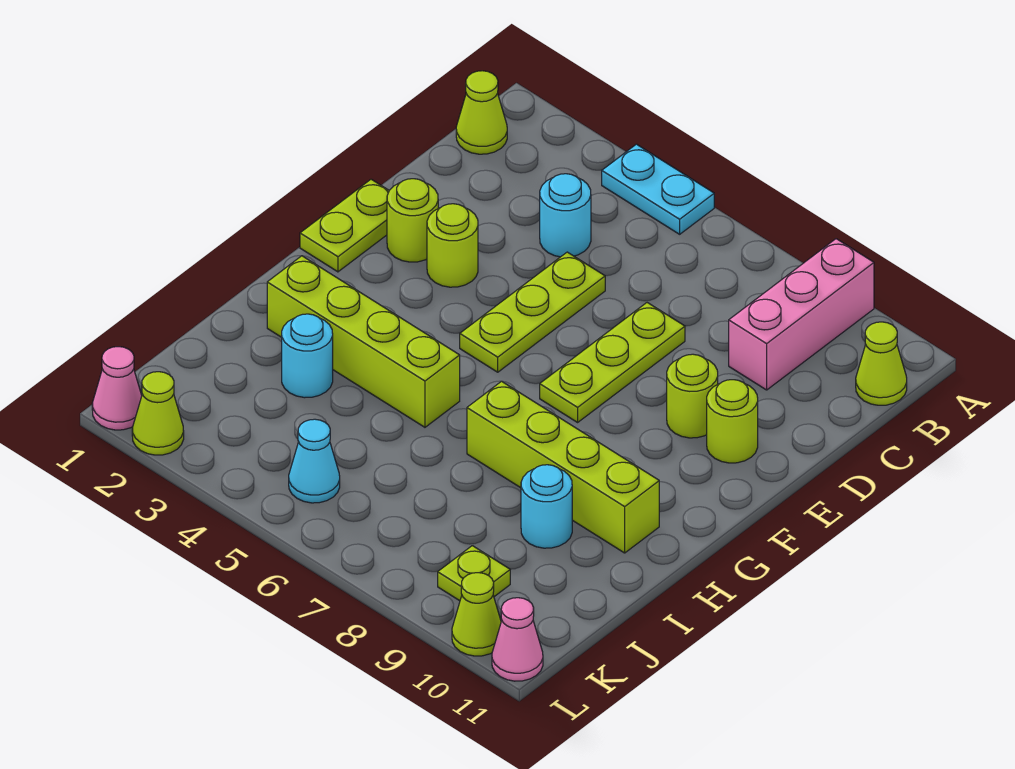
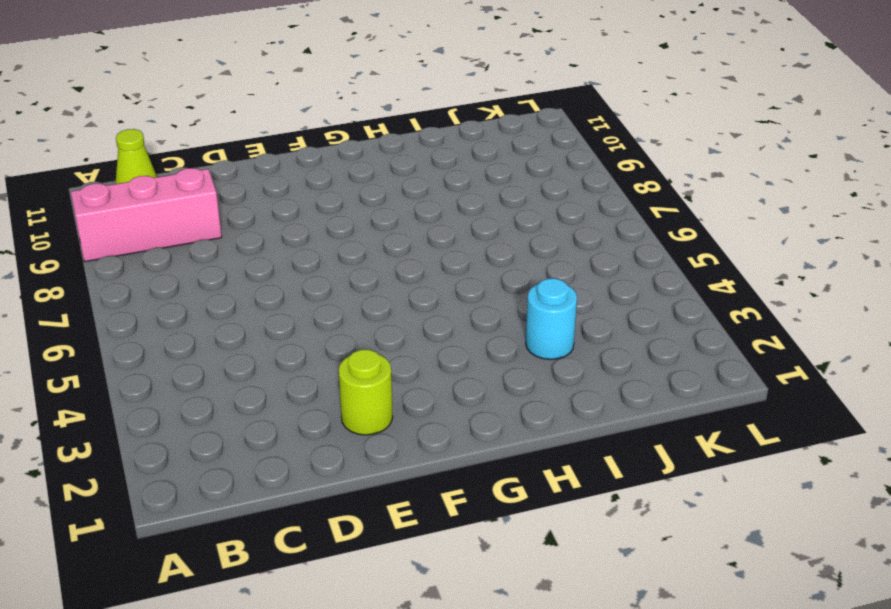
none -> cyan 1x2 plate [602,144,714,234]
none -> lime 1x1 cone [456,71,507,154]
none -> cyan 1x1 round brick [540,174,591,257]

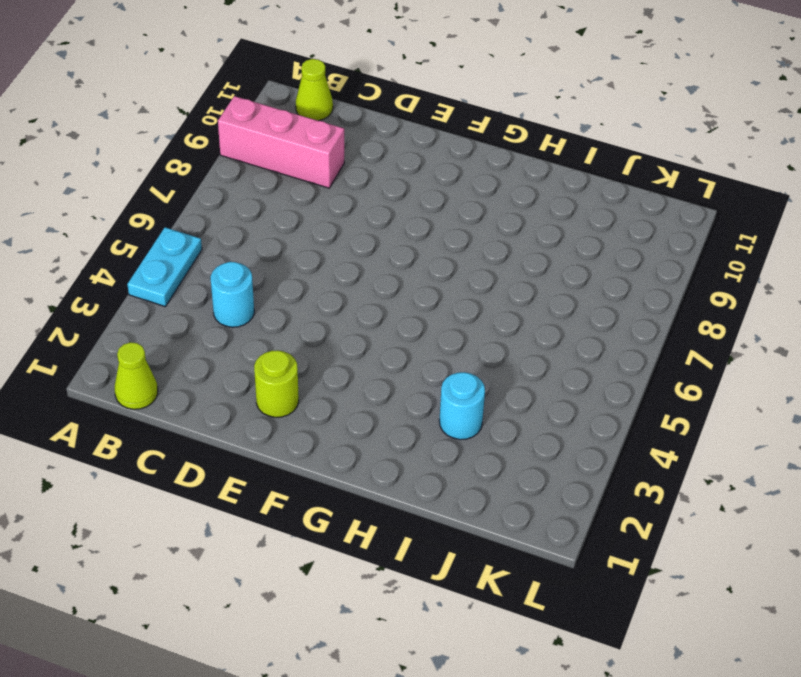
none -> lime 1x3 plate [460,252,605,372]
none -> lime 1x3 plate [540,303,685,422]
none -> lime 1x2 plate [300,179,389,272]

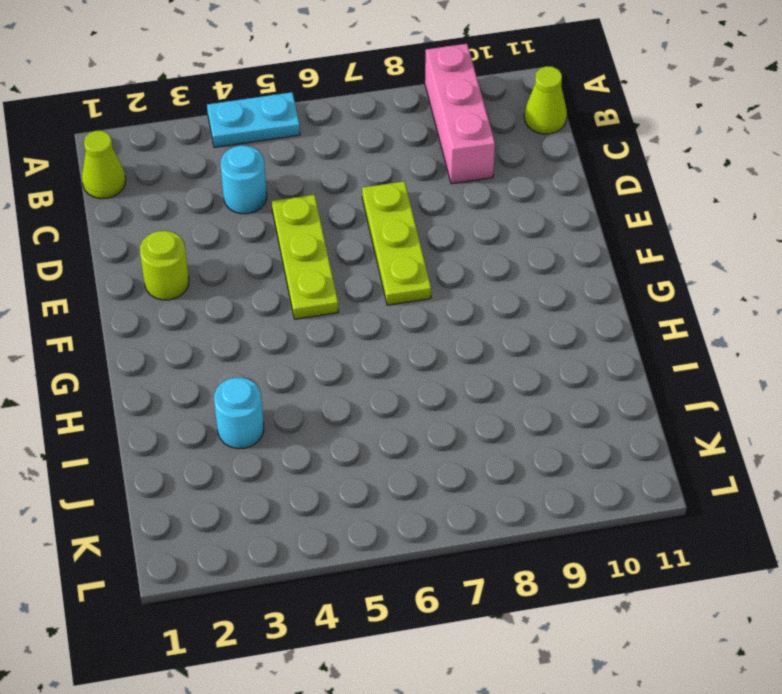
none -> lime 1x2 plate [300,179,389,272]
none -> lime 1x1 round brick [427,204,478,287]
none -> lime 1x1 round brick [667,354,718,438]

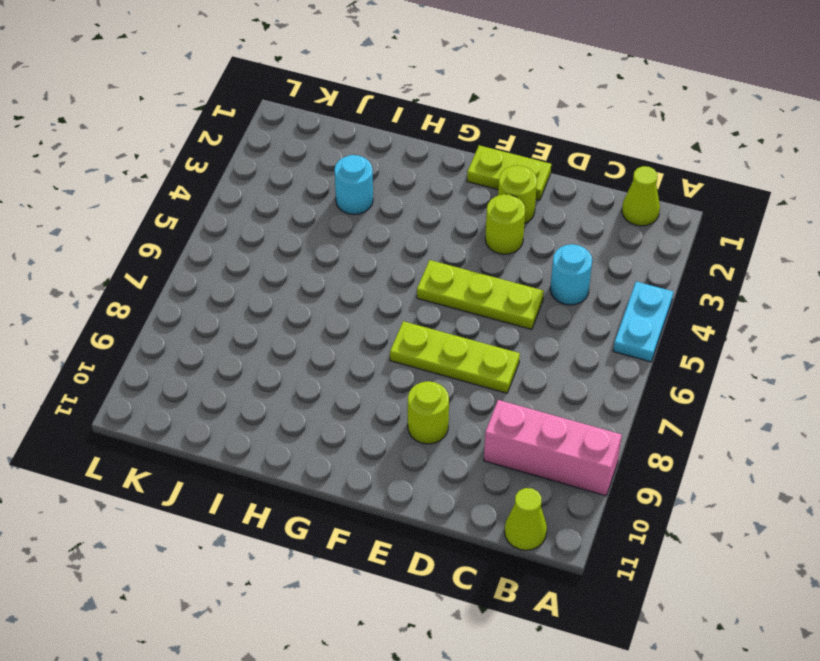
none -> lime 1x1 round brick [707,380,758,463]
none -> lime 1x4 brick [267,256,460,427]
none -> lime 1x4 brick [467,381,659,553]

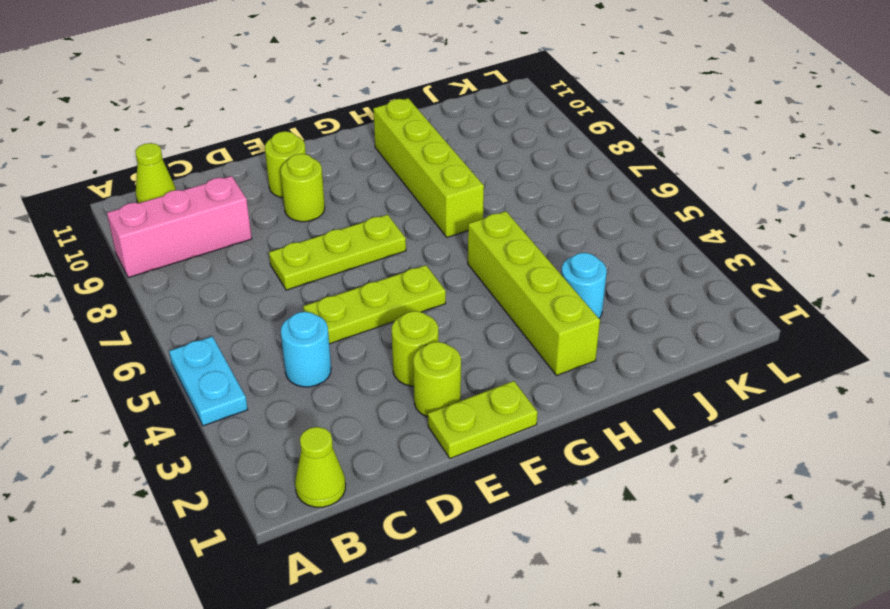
none -> cyan 1x1 round brick [521,465,572,548]
none -> cyan 1x1 cone [289,419,340,503]
none -> lime 1x1 plate [438,546,510,601]

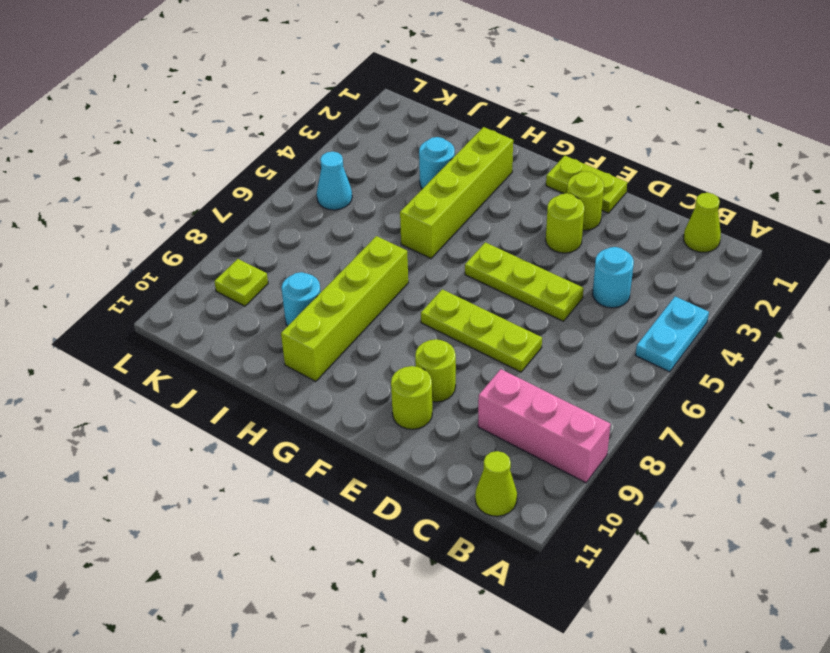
none -> pink 1x1 cone [92,347,142,430]
none -> lime 1x1 cone [132,372,184,455]
none -> lime 1x1 cone [452,573,501,656]

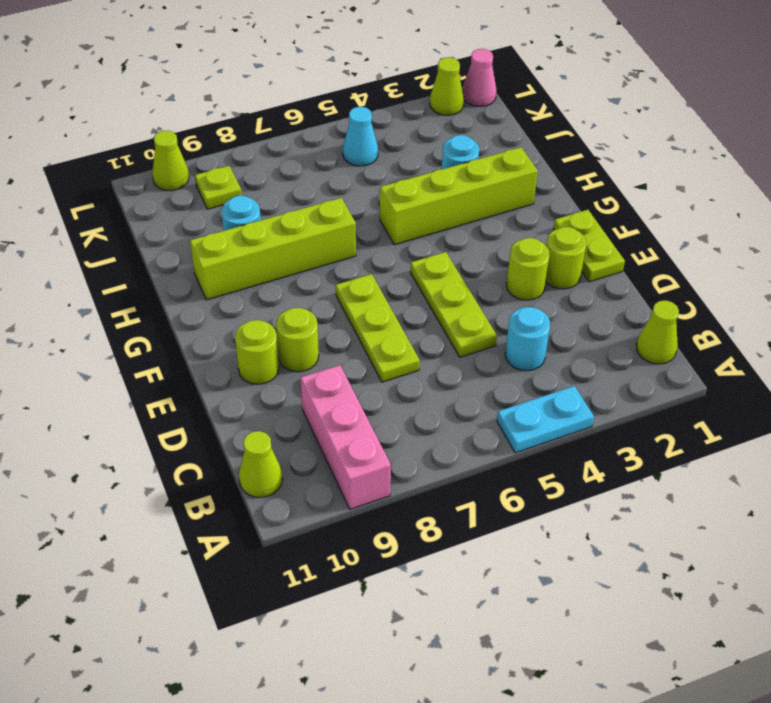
none -> pink 1x1 cone [492,598,543,681]

